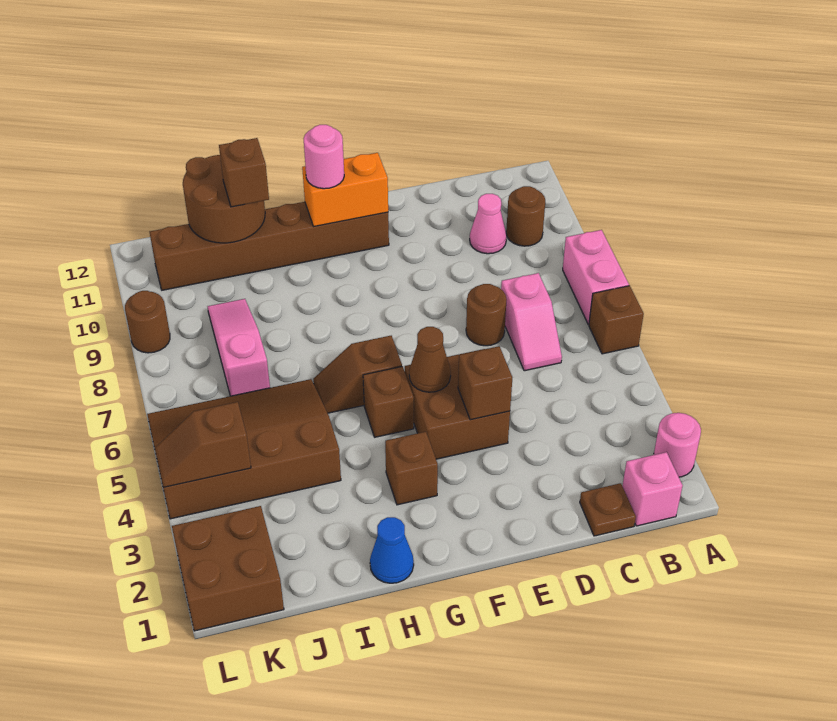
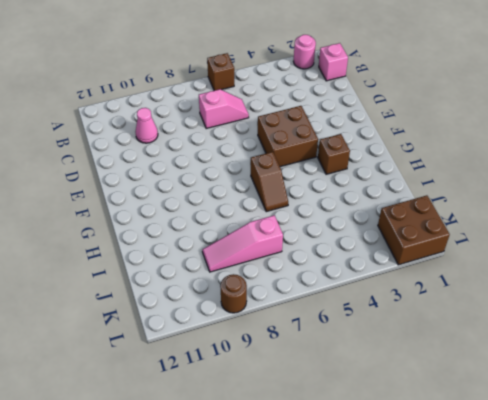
none -> pink 1x2 brick [563,230,629,325]
none -> brown 1x1 round brick [506,186,545,246]
none -> brown 1x1 plate [580,483,636,536]

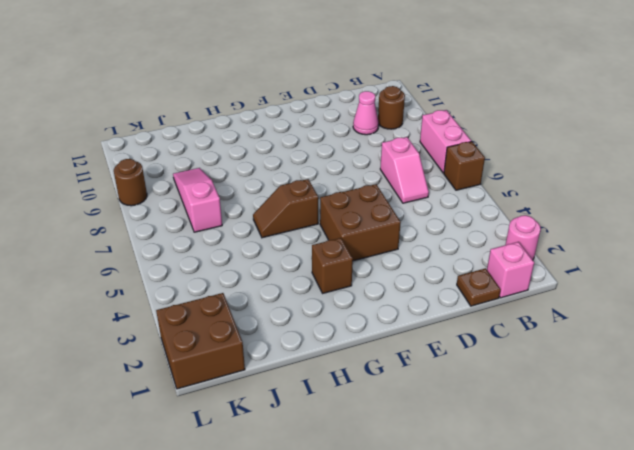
none -> brown 1x1 round brick [466,284,507,346]
none -> brown 1x6 brick [150,202,389,290]
none -> brown 1x1 brick [363,366,414,437]

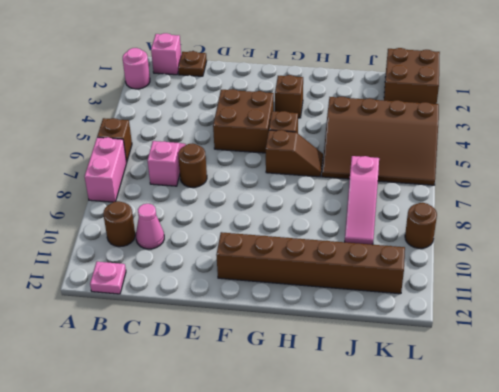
pink 1x1 plate [90,262,126,294] -> none
none -> blue 1x1 cone [370,517,414,583]
none -> brown 1x1 brick [458,346,512,420]
none -> brown 1x1 cone [409,327,451,392]

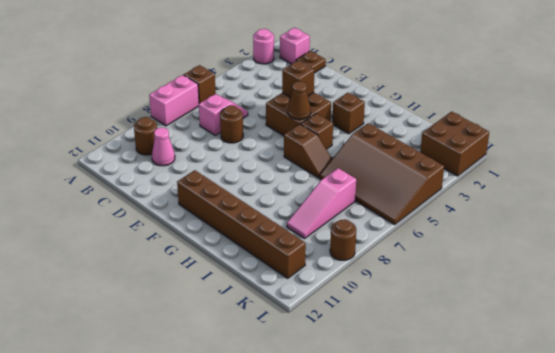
none -> blue 1x1 cone [370,517,414,583]
none -> orange 1x2 brick [302,153,388,226]
none -> brown 2x2 round brick [183,155,265,243]

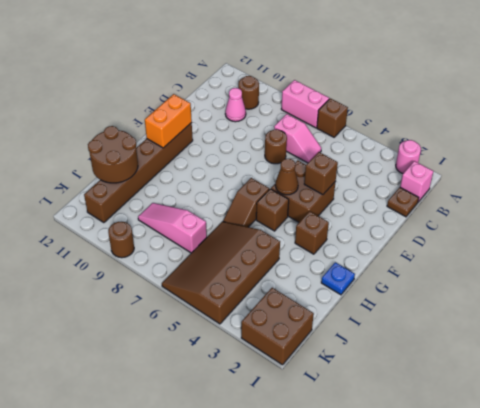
blue 1x1 plate [321,262,355,295] -> blue 1x1 cone [370,517,414,583]
none -> brown 1x2 slope [155,402,251,487]
none -> pink 1x1 round brick [304,125,344,189]
none -> brown 1x1 brick [219,138,269,207]

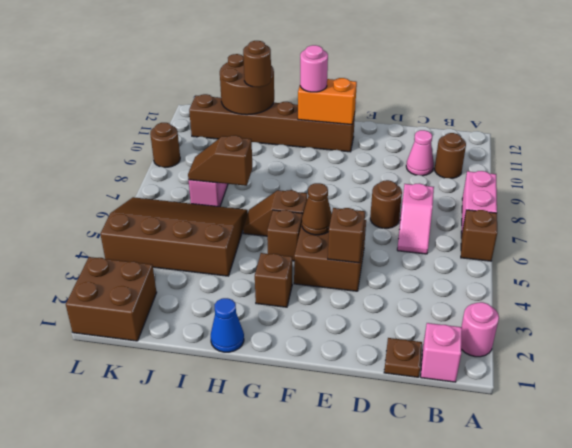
brown 1x2 slope [188,135,253,186] -> brown 1x2 slope moved to [155,402,251,487]
brown 1x1 round brick [243,41,271,87] -> brown 1x1 brick [219,138,269,207]

